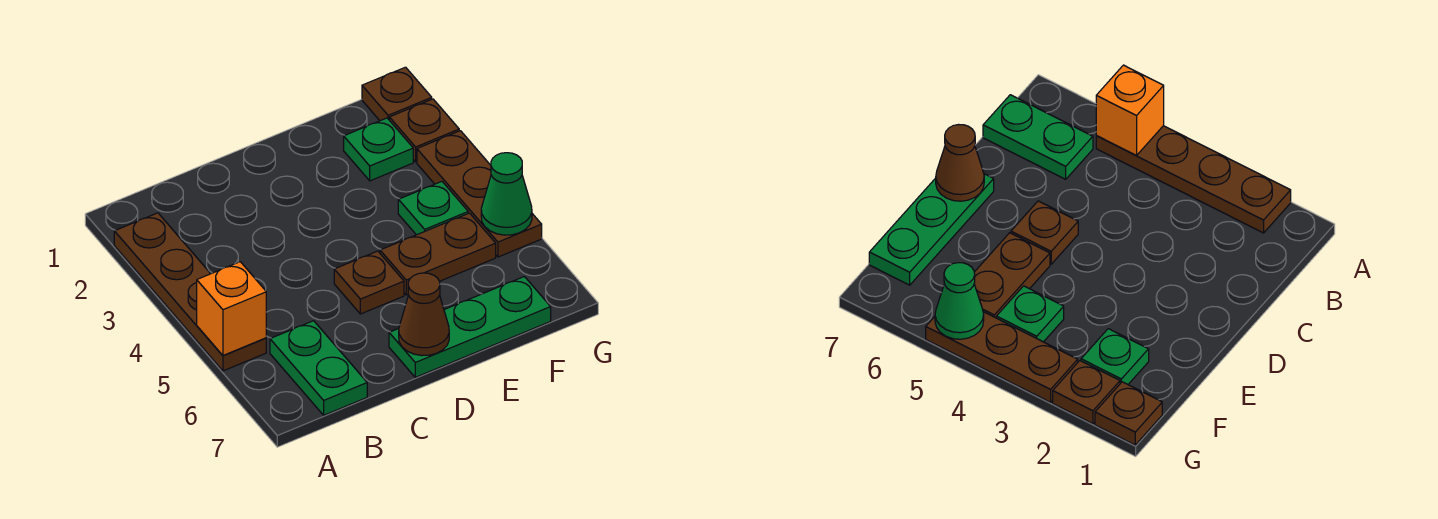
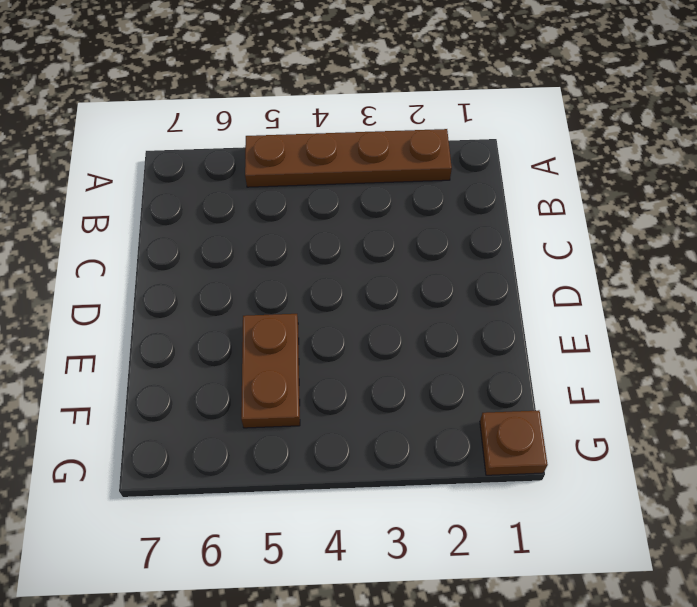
none -> green 1x2 plate [270,321,367,415]
none -> brown 1x1 plate [334,251,404,314]
none -> green 1x3 plate [389,277,551,377]

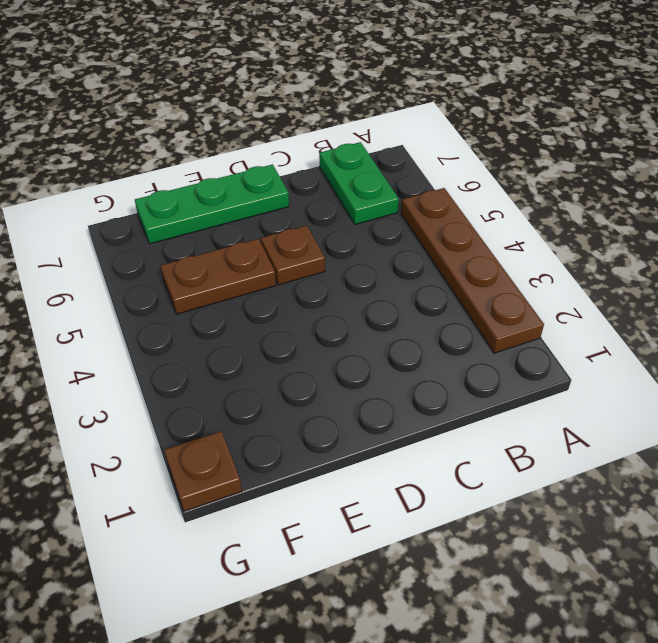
none -> green 1x1 plate [344,118,413,181]
none -> green 1x1 plate [398,182,468,235]
none -> brown 1x1 plate [389,99,459,162]

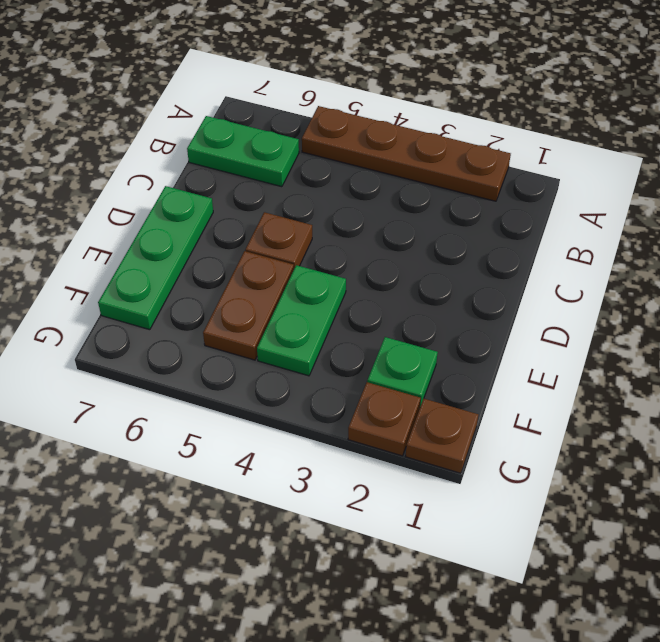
green 1x2 plate [257,265,346,376] -> green 1x1 plate [398,182,468,235]
none -> brown 1x3 plate [417,131,542,257]
none -> orange 1x1 brick [197,262,266,355]
none -> brown 1x1 cone [399,273,449,356]

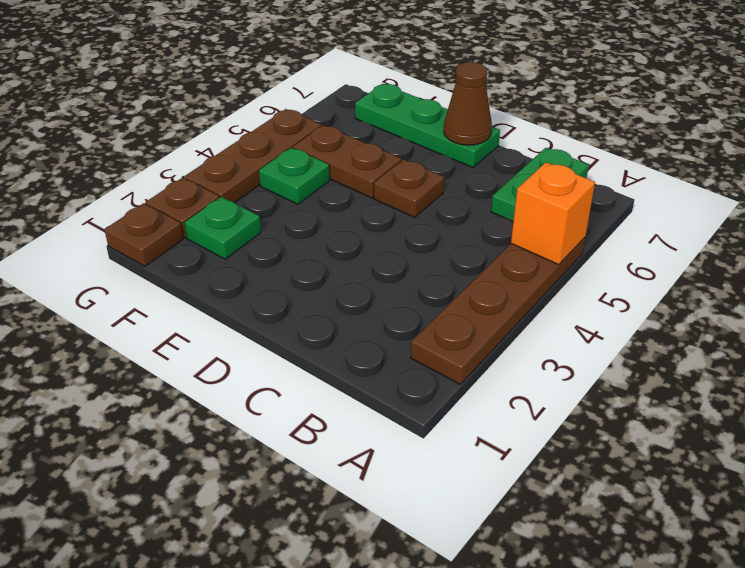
none -> green 1x1 cone [481,153,532,235]

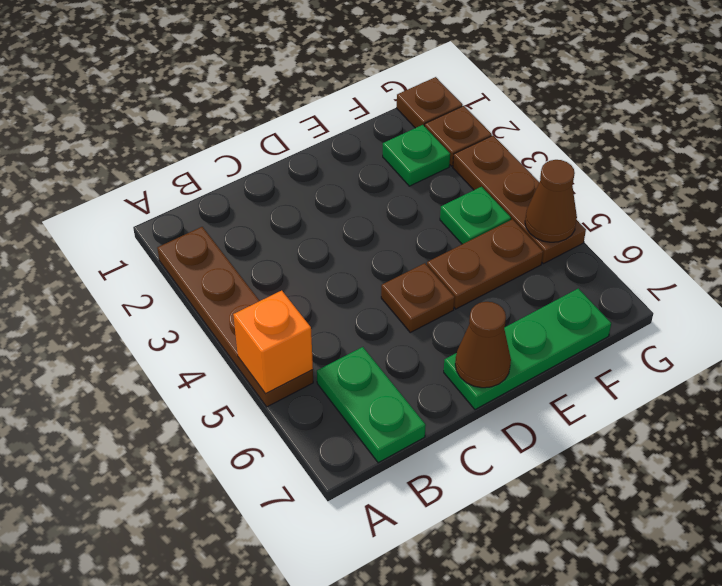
brown 1x1 cone [525,160,577,242] -> green 1x1 cone [481,153,532,235]

